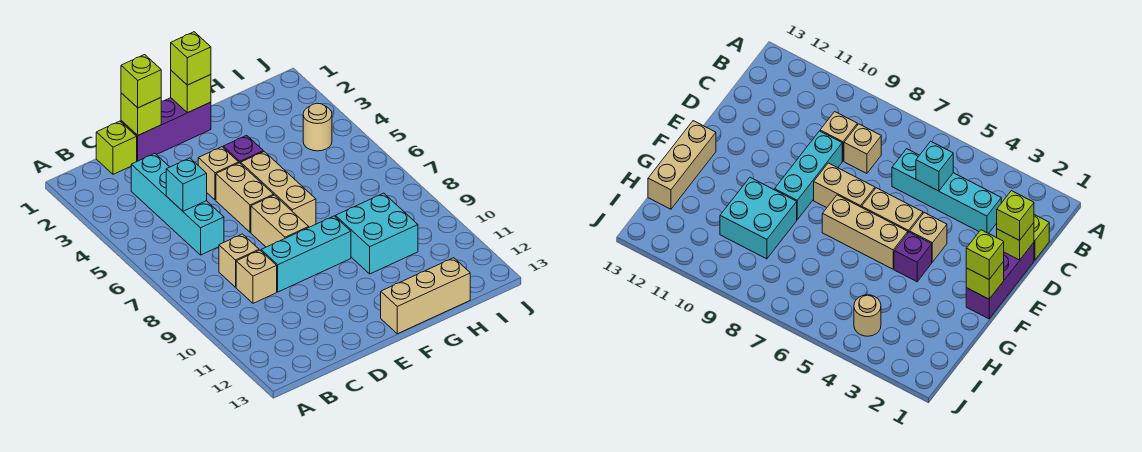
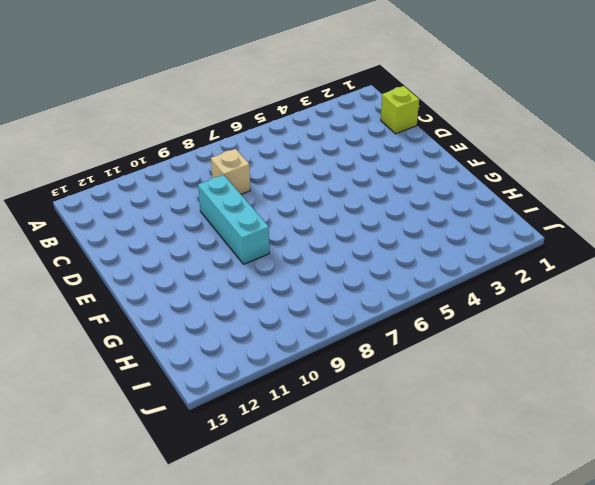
none -> cyan 1x4 brick [131,154,224,255]
none -> tan 1x1 brick [236,250,277,303]
none -> purple 1x3 brick [121,98,211,161]

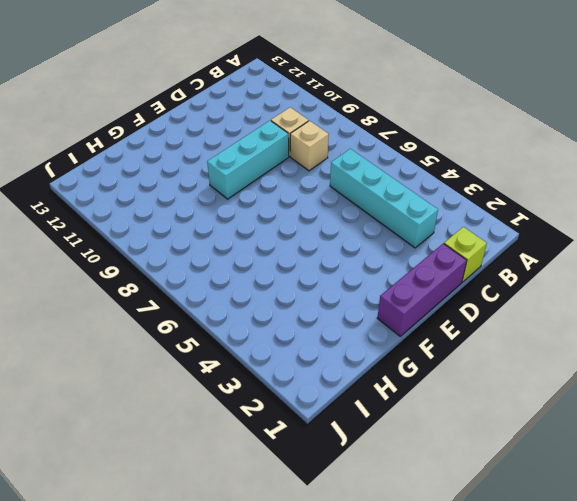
none -> tan 1x1 brick [198,147,239,200]
none -> tan 1x2 brick [216,163,274,232]
none -> tan 1x2 brick [251,195,309,247]

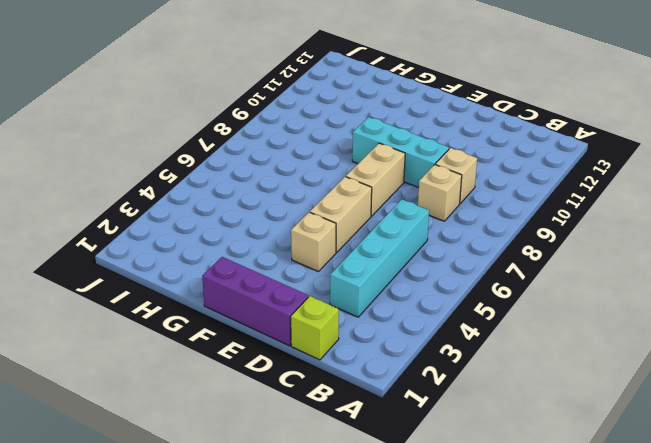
none -> purple 1x1 brick [223,135,263,164]
none -> tan 1x3 brick [241,152,316,227]
none -> tan 1x3 brick [381,258,470,334]

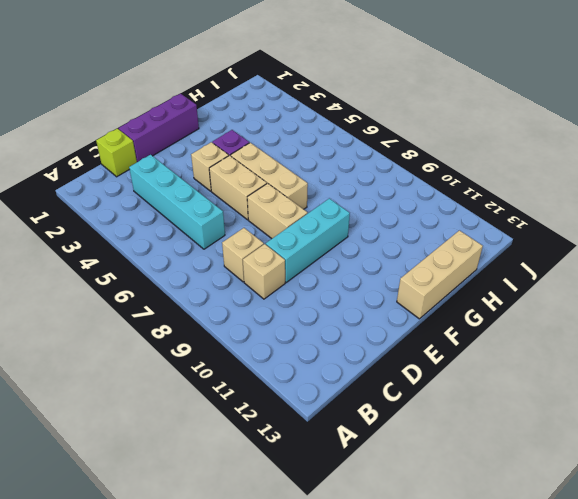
none -> cyan 2x2 brick [335,193,418,274]
none -> tan 1x1 round brick [303,103,332,151]
none -> cyan 1x1 brick [166,158,207,211]

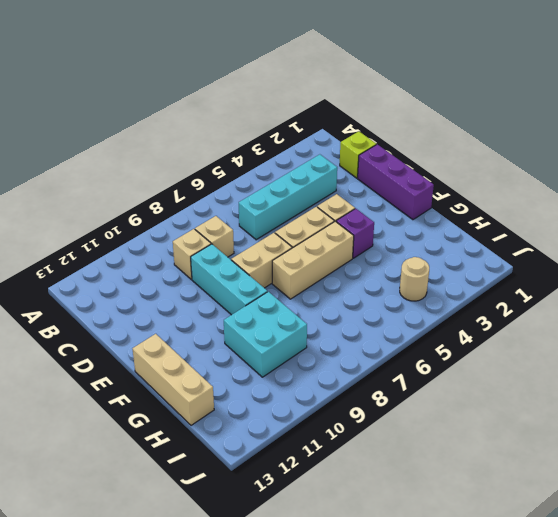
none -> cyan 1x1 brick [166,158,207,211]
none -> lime 1x1 brick [121,93,161,135]
none -> lime 1x1 brick [171,71,211,113]

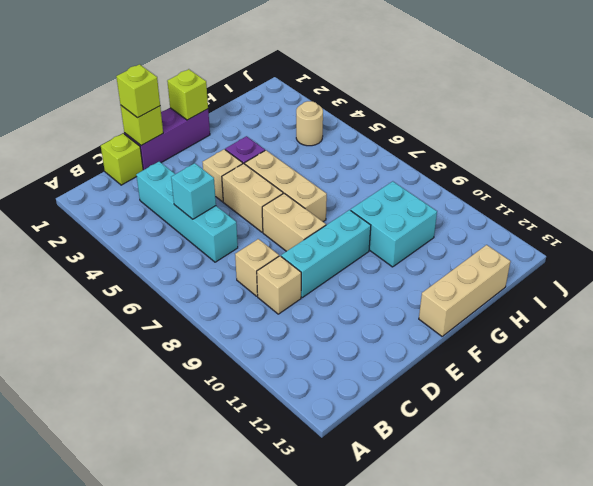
none -> lime 1x1 brick [171,32,211,85]

